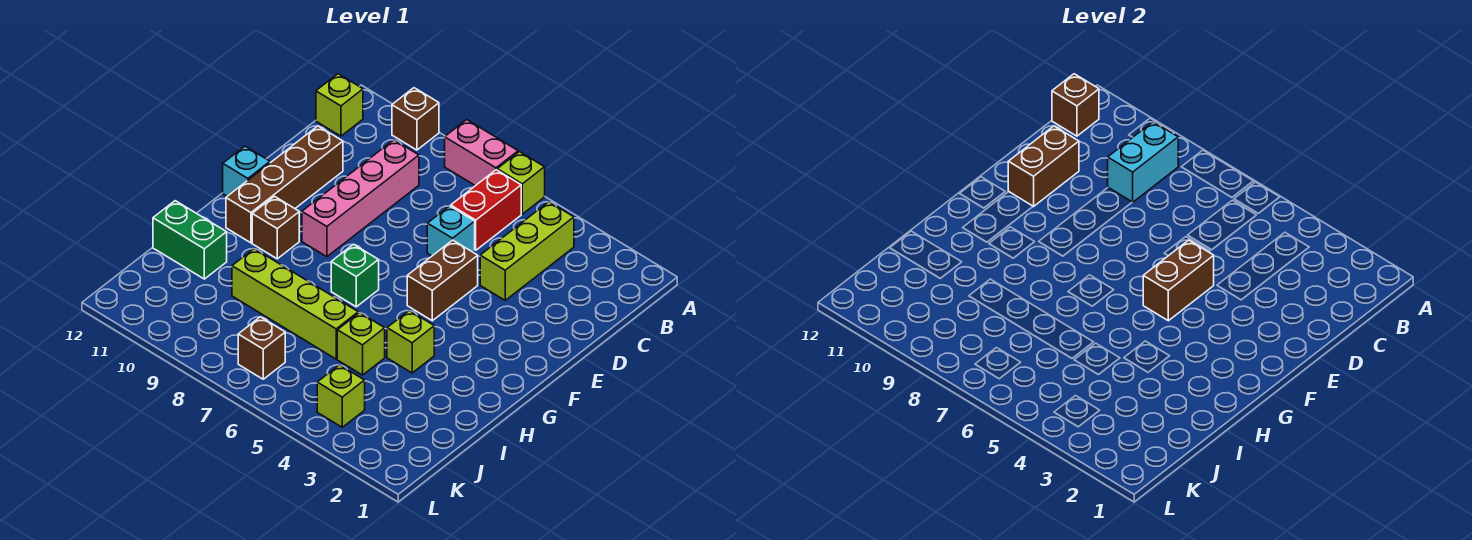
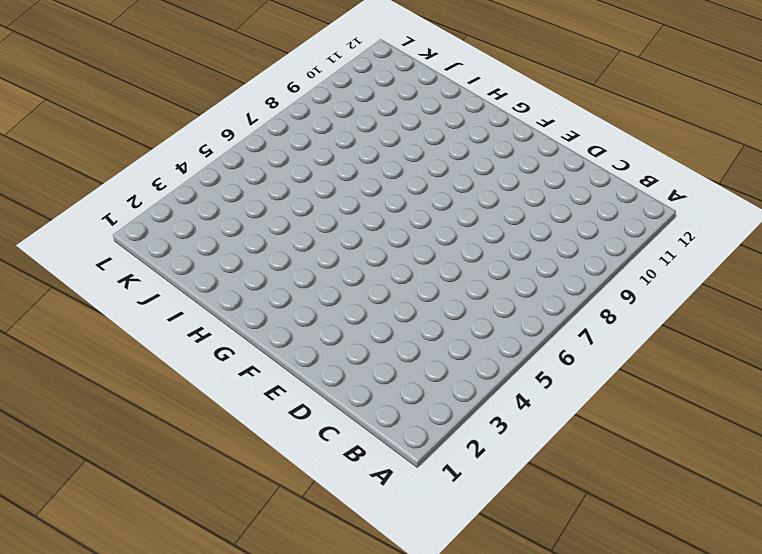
none -> lime 1x1 brick [497,152,545,214]
none -> pink 1x2 brick [445,120,518,186]
none -> brown 1x1 brick [392,88,439,150]

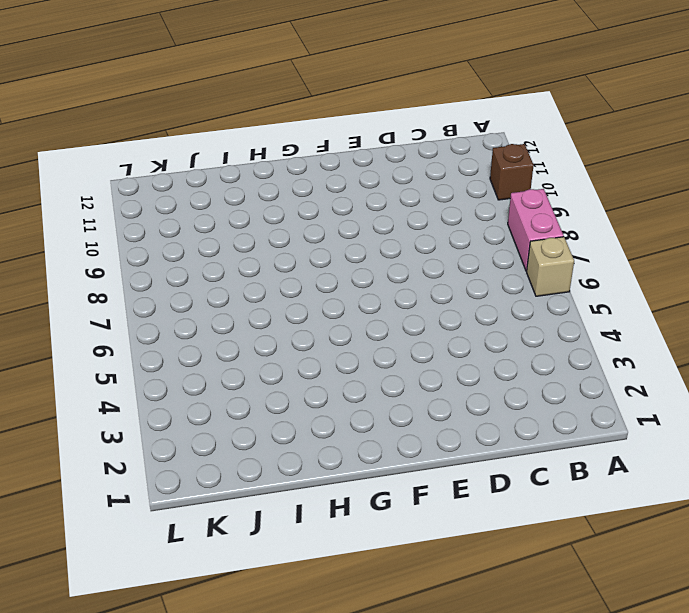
tan 1x1 brick [527,237,574,296] -> lime 1x1 brick [497,152,545,214]
none -> lime 1x3 brick [480,202,574,300]
none -> red 1x2 brick [451,170,521,250]
none -> lime 1x1 brick [316,74,363,136]

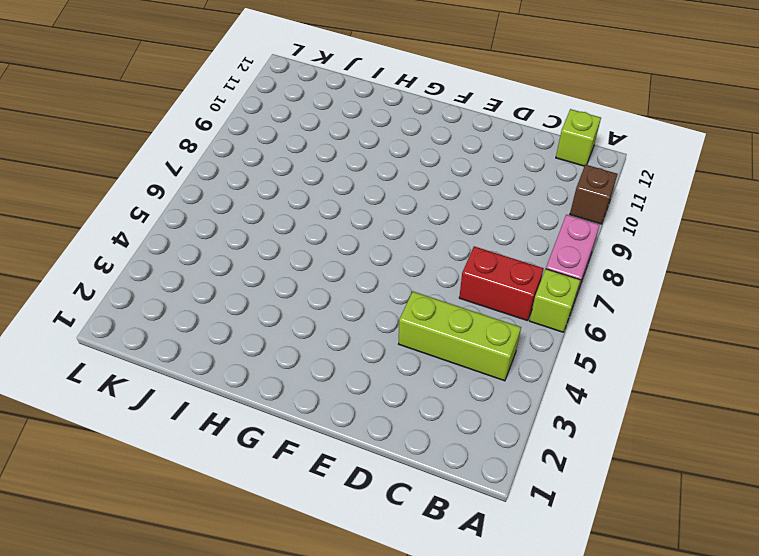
none -> pink 1x4 brick [302,140,419,257]
none -> cyan 1x1 brick [427,206,475,256]
none -> brown 1x4 brick [226,126,343,243]

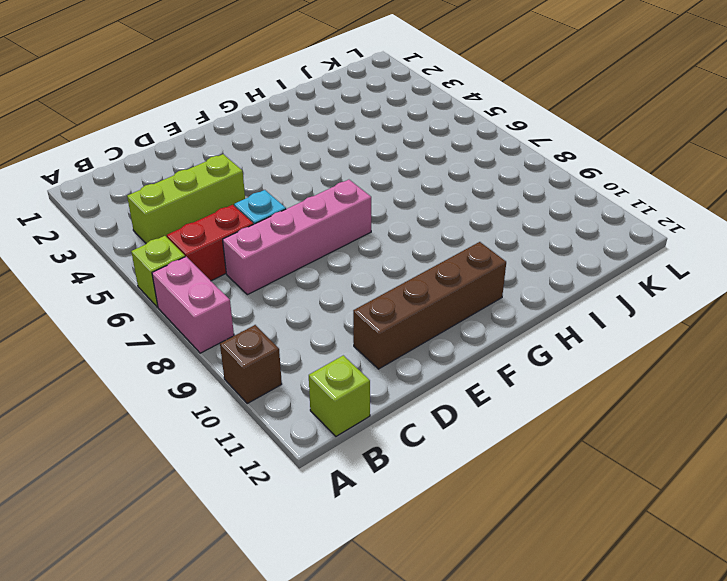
pink 1x4 brick [223,180,371,295] -> pink 1x4 brick moved to [302,140,419,257]
none -> brown 1x2 brick [407,240,478,321]
none -> cyan 1x1 brick [223,146,270,196]
none -> green 1x1 brick [331,244,379,307]

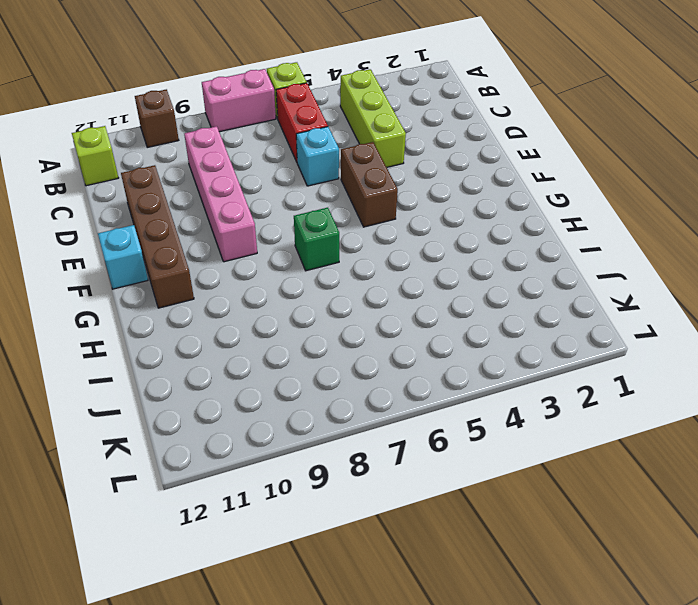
none -> brown 1x1 brick [252,196,299,259]
none -> lime 1x1 brick [387,311,434,373]
none -> lime 1x1 brick [337,313,385,375]

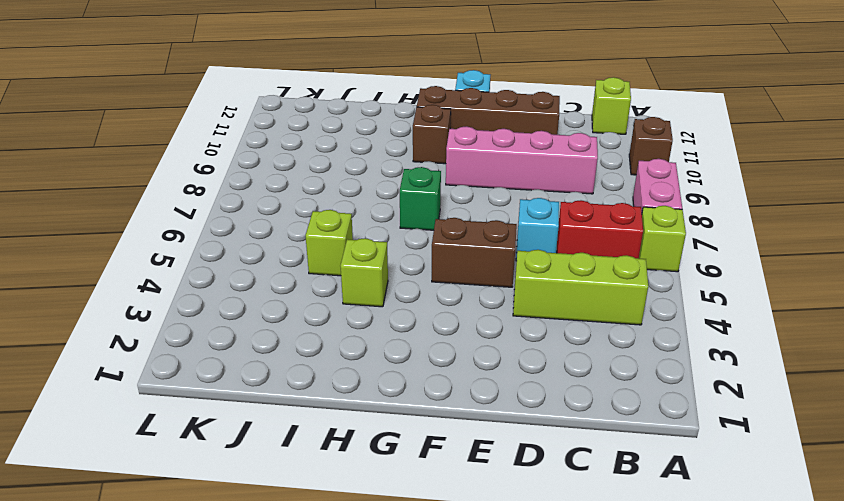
none -> lime 1x4 brick [232,249,358,359]
none -> green 1x2 brick [153,201,227,279]
none -> lime 1x1 brick [317,365,365,427]

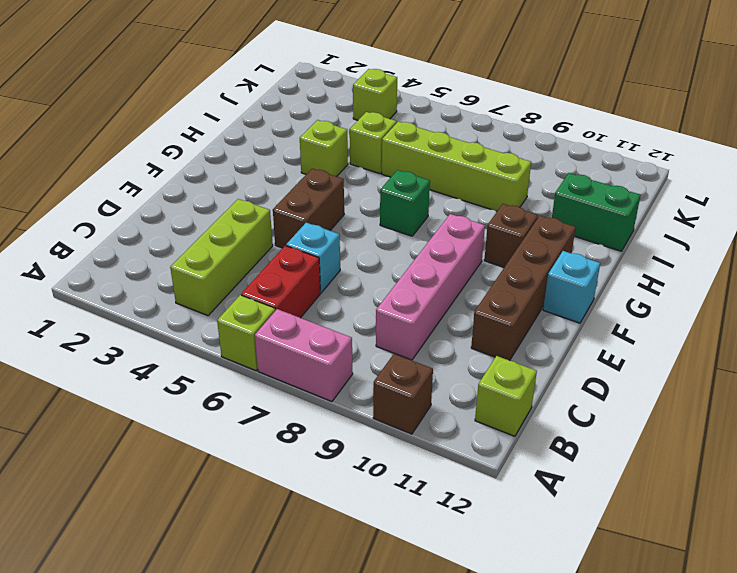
none -> brown 1x1 brick [238,317,285,379]
none -> cyan 1x2 brick [1108,122,1178,202]
none -> brown 1x1 brick [1052,74,1099,136]

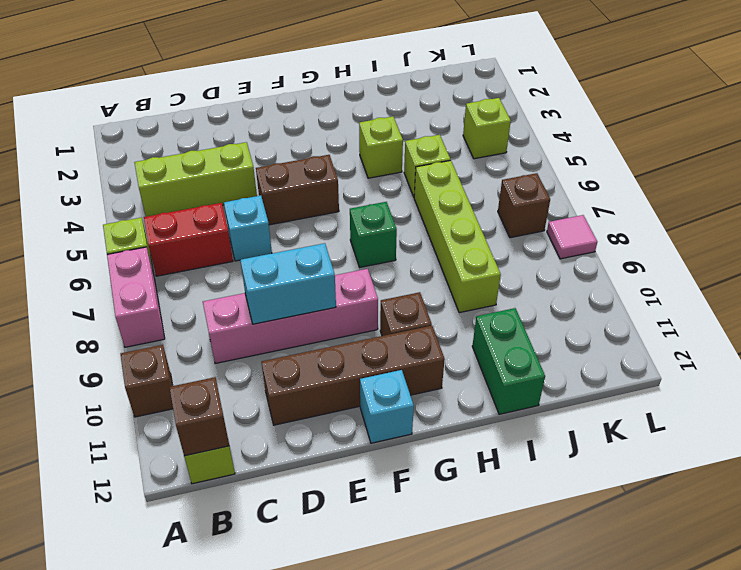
cyan 1x2 brick [240,243,336,324] -> cyan 1x2 brick moved to [1108,122,1178,202]
pink 1x1 tile [547,215,597,259] -> none
none -> brown 1x2 brick [1008,126,1079,207]
none -> brown 1x2 brick [1143,240,1214,321]

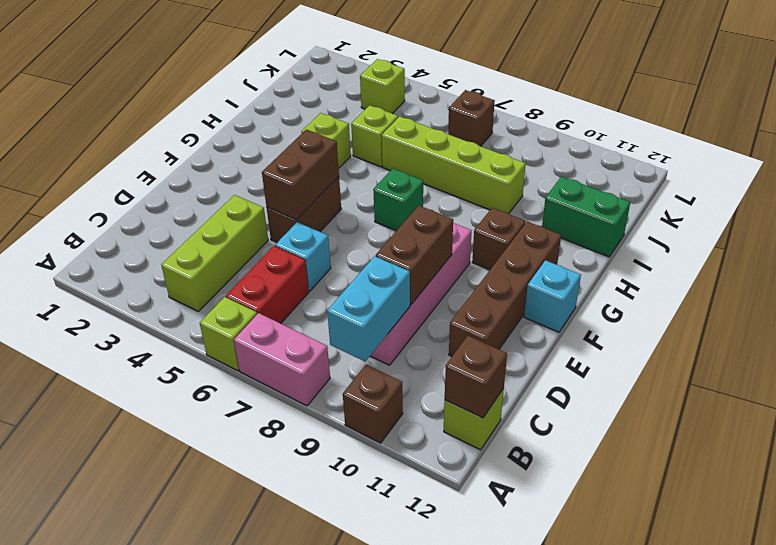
brown 1x2 brick [376,206,453,305] -> brown 1x2 brick moved to [1008,126,1079,207]

